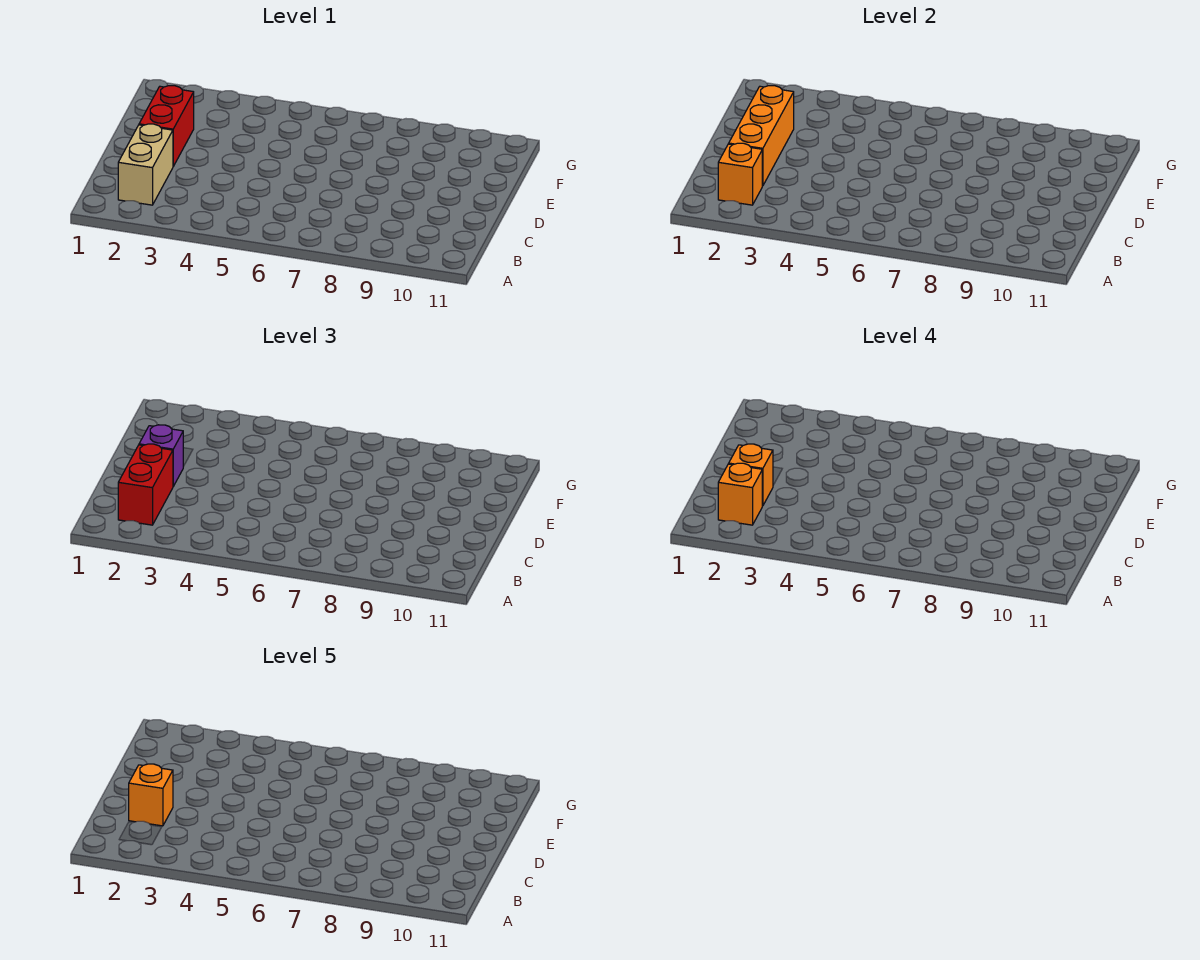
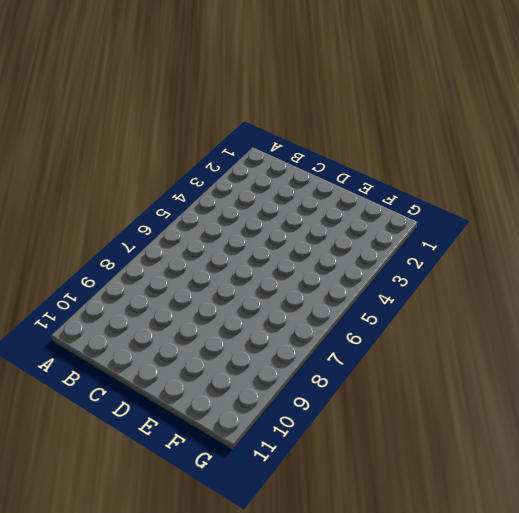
none -> tan 1x2 brick [118,124,173,205]
none -> red 1x2 brick [139,86,194,166]

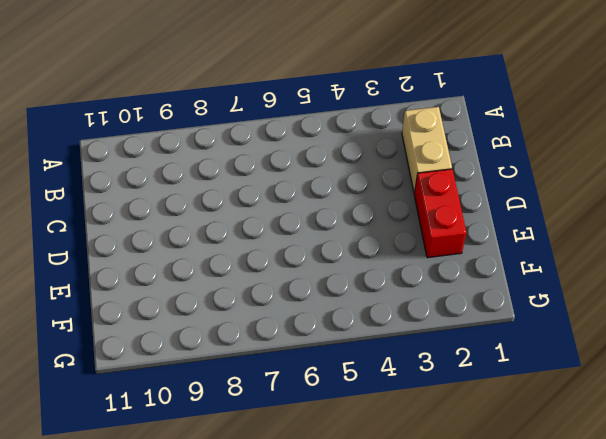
none -> orange 1x1 brick [718,143,762,205]
none -> orange 1x3 brick [729,86,794,186]

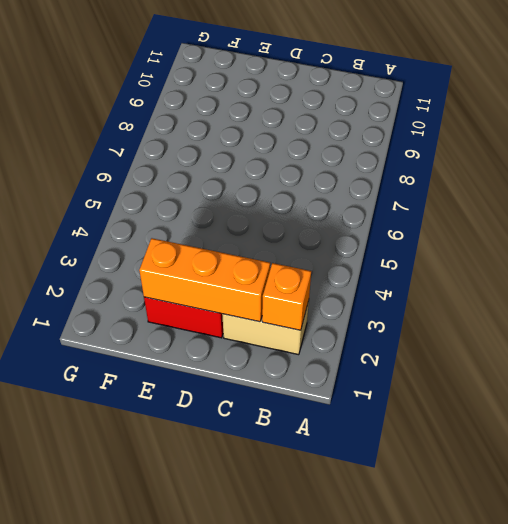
none -> red 1x2 brick [118,444,173,525]
none -> purple 1x1 brick [139,425,184,486]

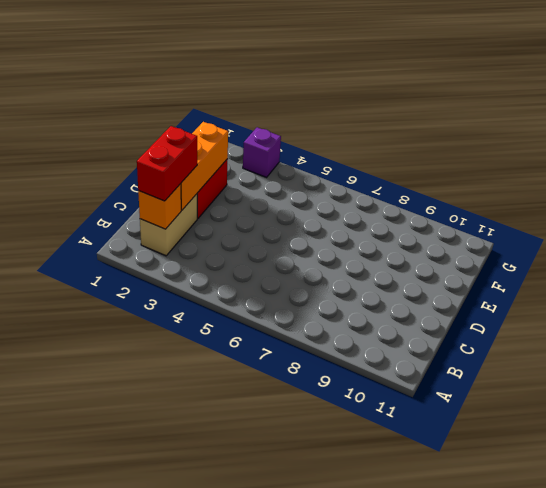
purple 1x1 brick [243,127,281,177] -> purple 1x1 brick moved to [139,425,184,486]
none -> orange 1x1 brick [718,463,762,525]
none -> orange 1x1 brick [729,444,773,506]

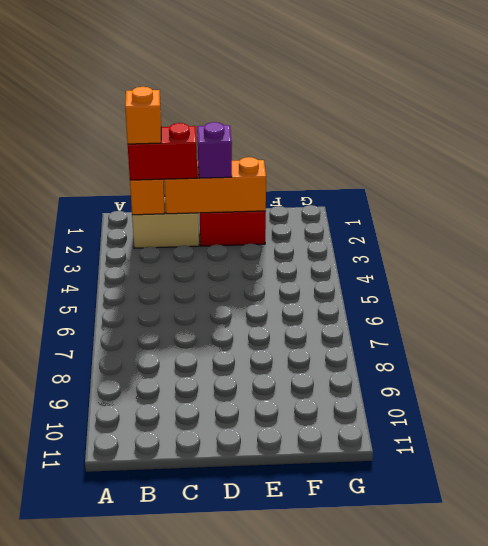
none -> orange 1x1 brick [729,444,773,506]
none -> orange 1x1 brick [129,764,173,826]

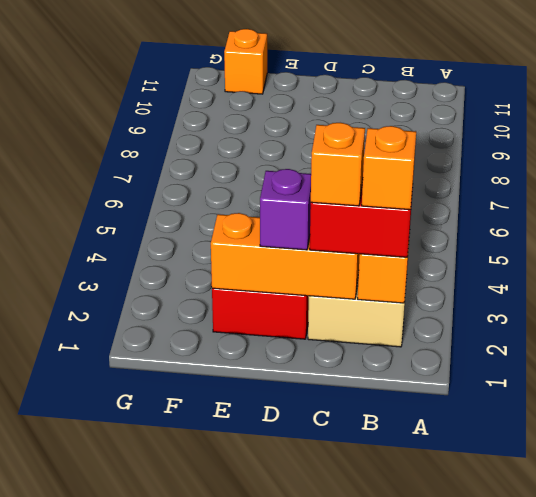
orange 1x1 brick [224,29,267,94] -> orange 1x1 brick moved to [129,764,173,826]

